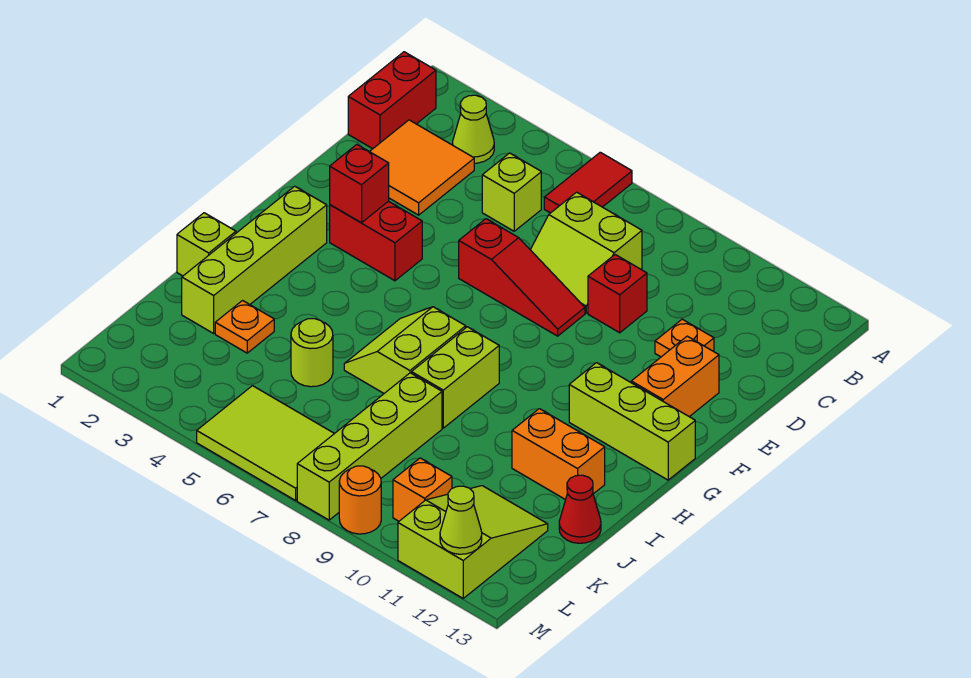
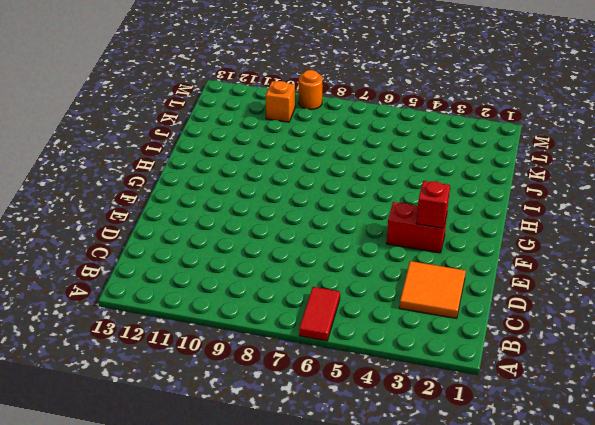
none -> red 1x2 brick [348,52,436,149]
none -> lime 1x1 cone [453,95,494,163]
none -> lime 1x1 brick [482,153,541,231]

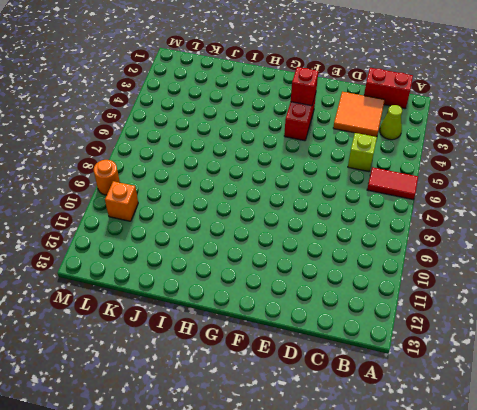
none -> lime 2x2 slope [531,192,642,313]
none -> red 1x1 brick [588,255,647,333]
none -> orange 1x1 plate [655,319,714,357]

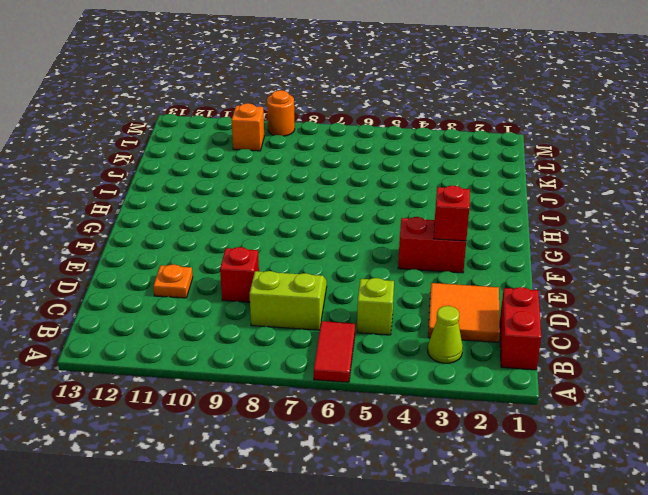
none -> red 1x3 slope [459,219,585,336]
none -> orange 1x2 brick [631,336,719,417]
none -> lime 1x4 brick [182,186,327,333]

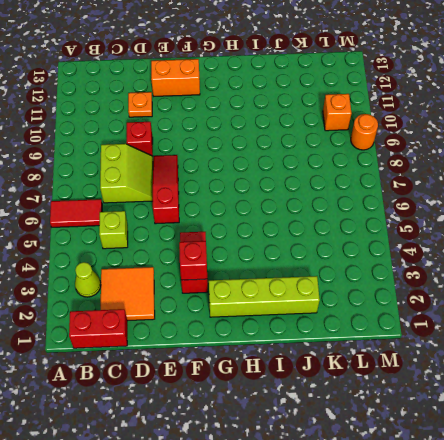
none -> lime 1x3 brick [569,363,695,480]
none -> lime 2x2 slope [344,307,466,393]
none -> lime 1x2 brick [412,327,499,428]

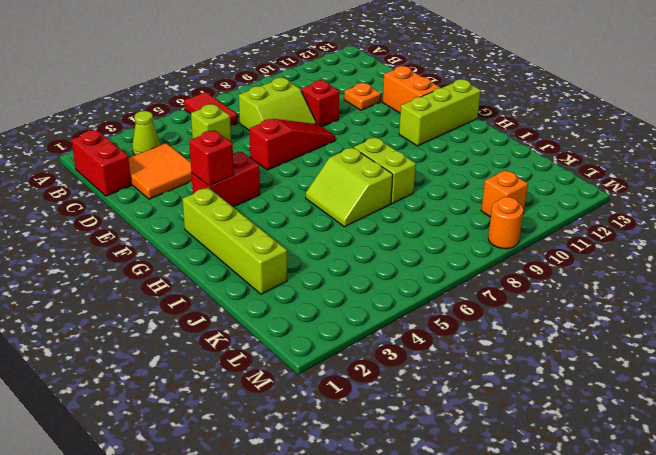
none -> lime 1x1 brick [177,213,236,276]
none -> orange 1x2 brick [512,409,605,500]
none -> orange 1x1 plate [215,301,274,353]

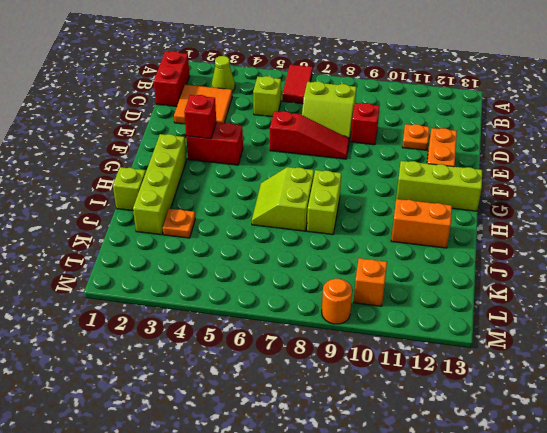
none -> lime 1x1 round brick [291,319,333,387]
none -> lime 1x4 brick [297,373,442,520]
none -> red 1x1 cone [559,475,601,543]

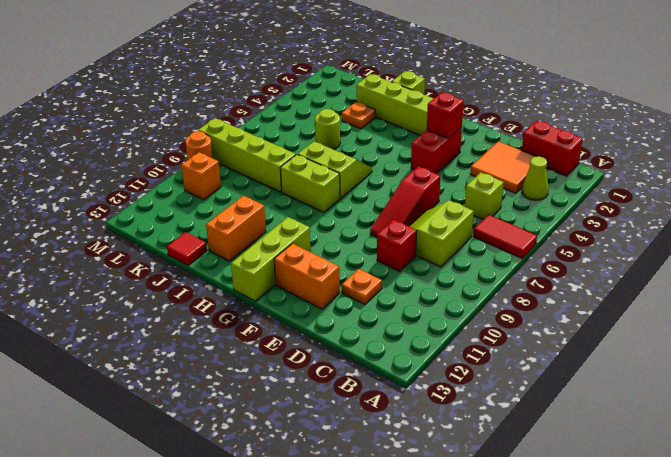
red 1x1 tile [167,232,207,265] -> red 1x1 cone [559,475,601,543]
none -> lime 2x3 slope [398,486,548,598]
none -> lime 2x3 tile [197,386,334,500]
none -> lime 1x1 cone [440,486,482,554]

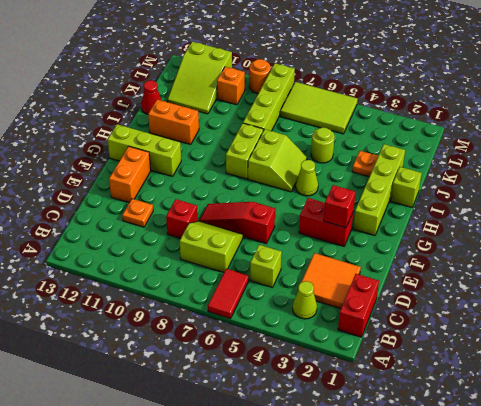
lime 1x1 cone [296,160,318,196] -> lime 1x1 cone moved to [440,486,482,554]

